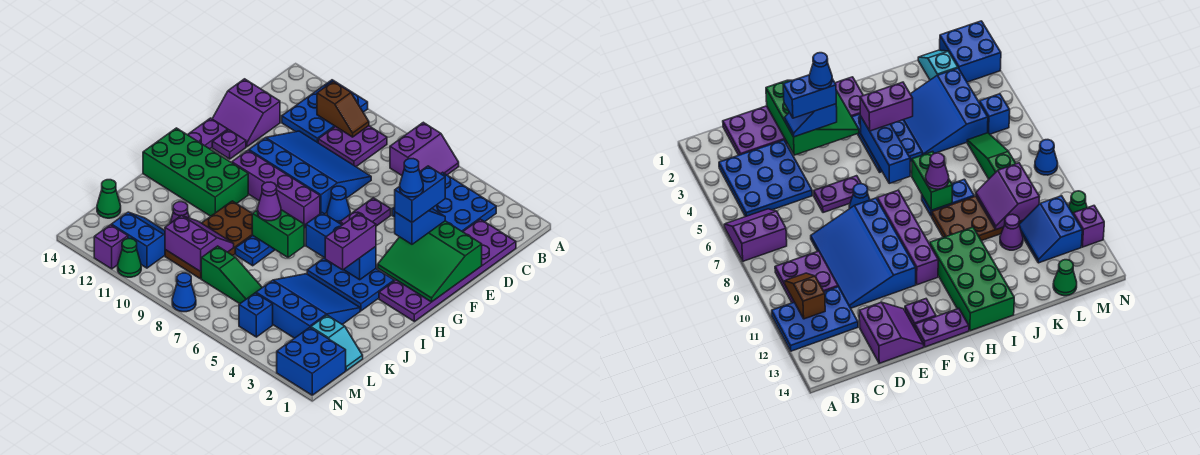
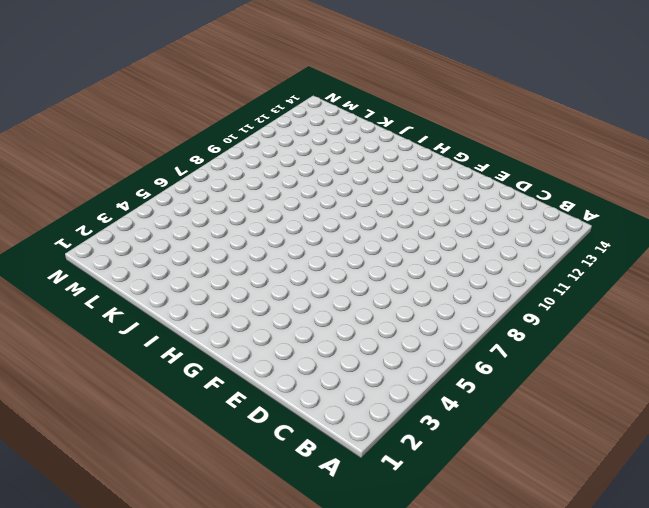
none -> purple 2x2 slope [390,122,459,175]
none -> blue 2x3 plate [282,80,368,143]
none -> blue 3x3 plate [392,172,496,232]
none -> purple 2x2 plate [318,126,387,167]

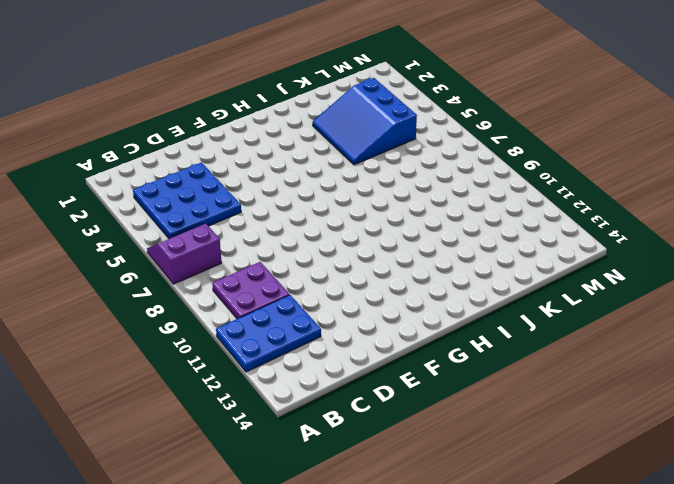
none -> purple 2x6 plate [379,219,516,322]
none -> blue 3x4 slope [249,131,371,214]
none -> purple 2x2 slope [212,79,280,147]
none -> purple 1x2 plate [340,198,391,226]

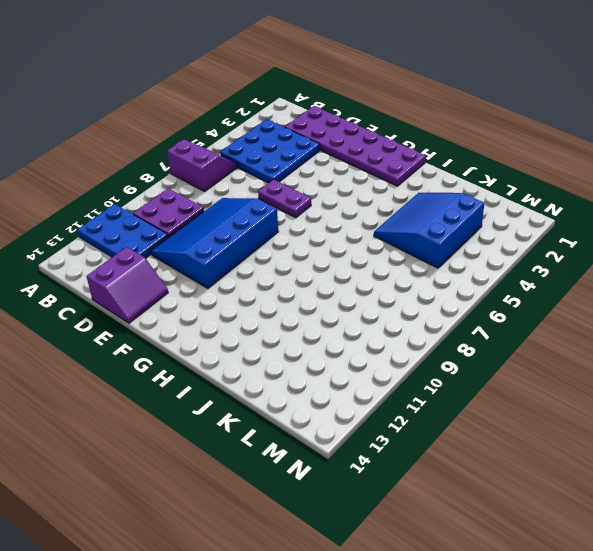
none -> blue 1x1 cone [327,186,350,223]
none -> purple 1x1 plate [212,130,246,159]
none -> purple 1x2 plate [188,118,228,149]
none -> purple 1x4 brick [232,150,320,229]

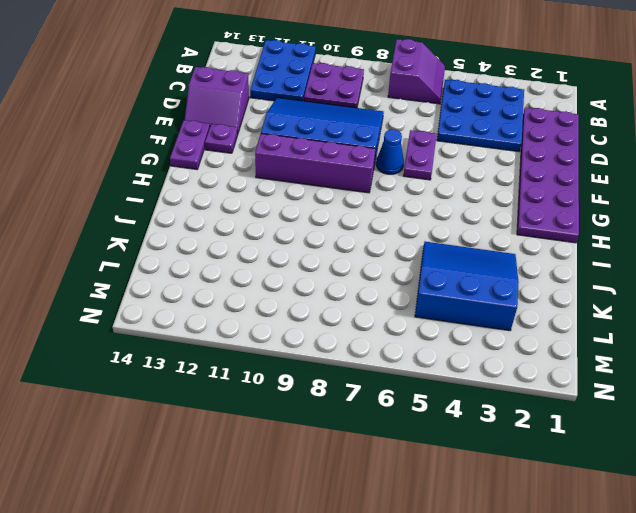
none -> blue 2x3 plate [307,258,394,311]
none -> green 2x4 brick [143,128,248,216]
none -> blue 1x2 plate [235,236,275,266]
none -> brown 2x4 plate [165,201,253,279]

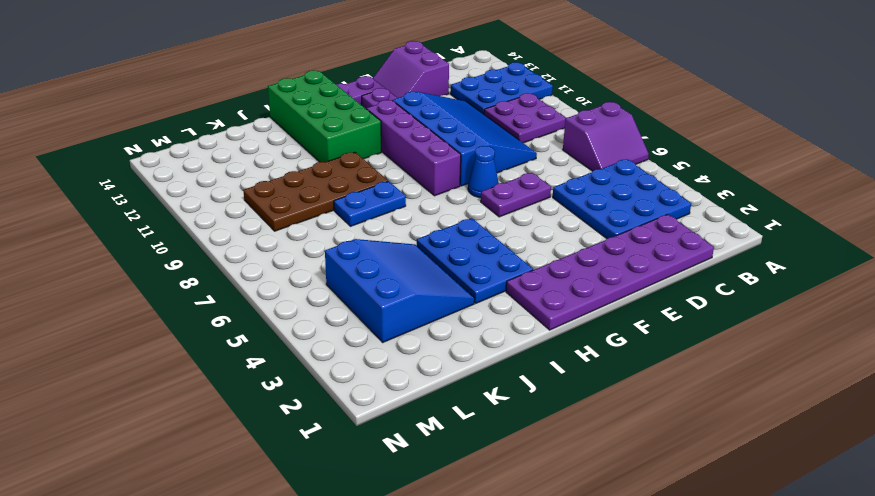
none -> purple 1x1 cone [170,202,189,223]
none -> cyan 1x2 slope [311,315,363,371]
none -> green 1x3 slope [201,246,262,304]
none -> blue 2x2 slope [111,212,165,268]

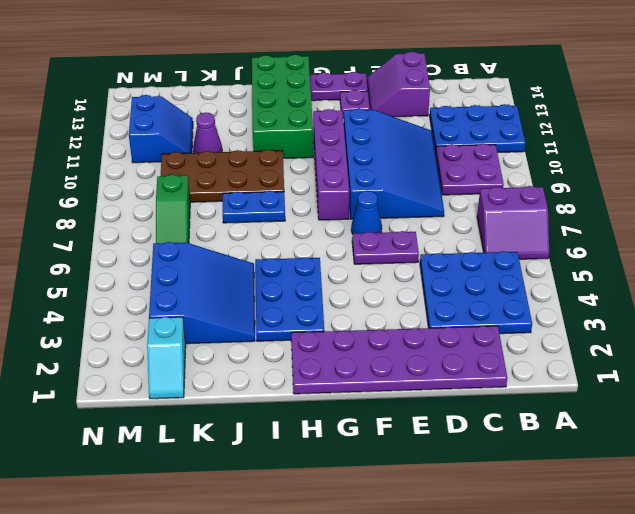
none -> green 1x1 cone [97,180,121,218]
none -> blue 2x2 brick [277,327,346,395]
none -> blue 1x1 brick [239,293,273,337]
none -> blue 1x1 cone [172,273,196,312]

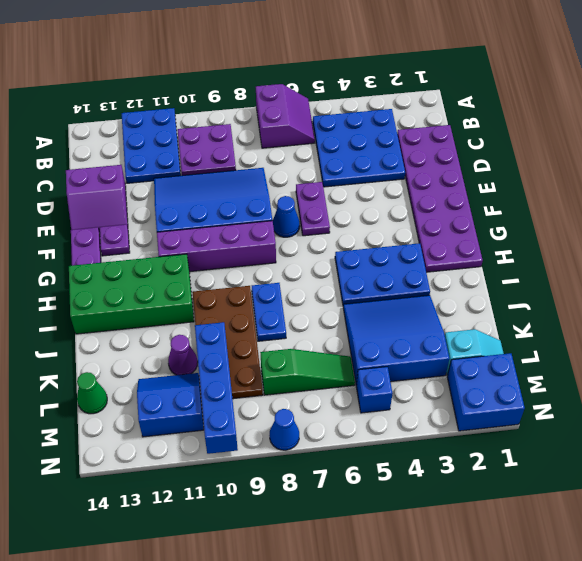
blue 1x4 brick [195,322,238,454] -> purple 2x2 slope [165,215,234,272]
none -> green 1x1 cone [118,239,141,277]
none -> purple 1x1 brick [94,225,128,269]
none -> brown 1x2 slope [317,81,369,137]
none -> green 3x3 slope [378,221,482,302]

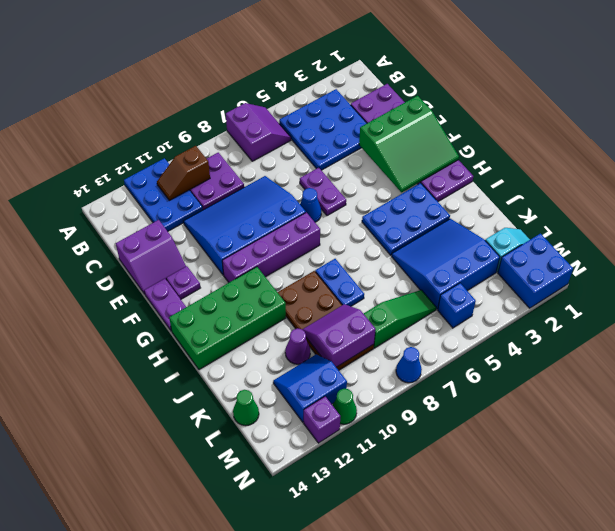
brown 1x2 slope [157,146,210,200] -> brown 1x2 slope turned to [317,81,369,137]
none -> blue 1x3 brick [306,213,376,280]
none -> green 1x2 brick [252,210,304,257]
none -> blue 1x2 slope [395,209,445,244]
none -> purple 1x2 brick [325,213,376,270]

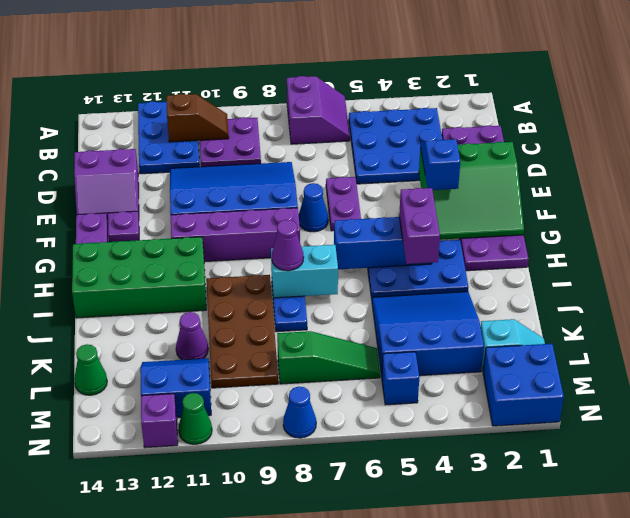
cyan 1x2 brick [271,245,338,298] -> green 1x2 brick [252,210,304,257]
none -> purple 2x2 slope [165,215,234,272]
none -> blue 1x2 brick [395,166,445,222]
none -> blue 1x1 cone [400,159,423,197]

